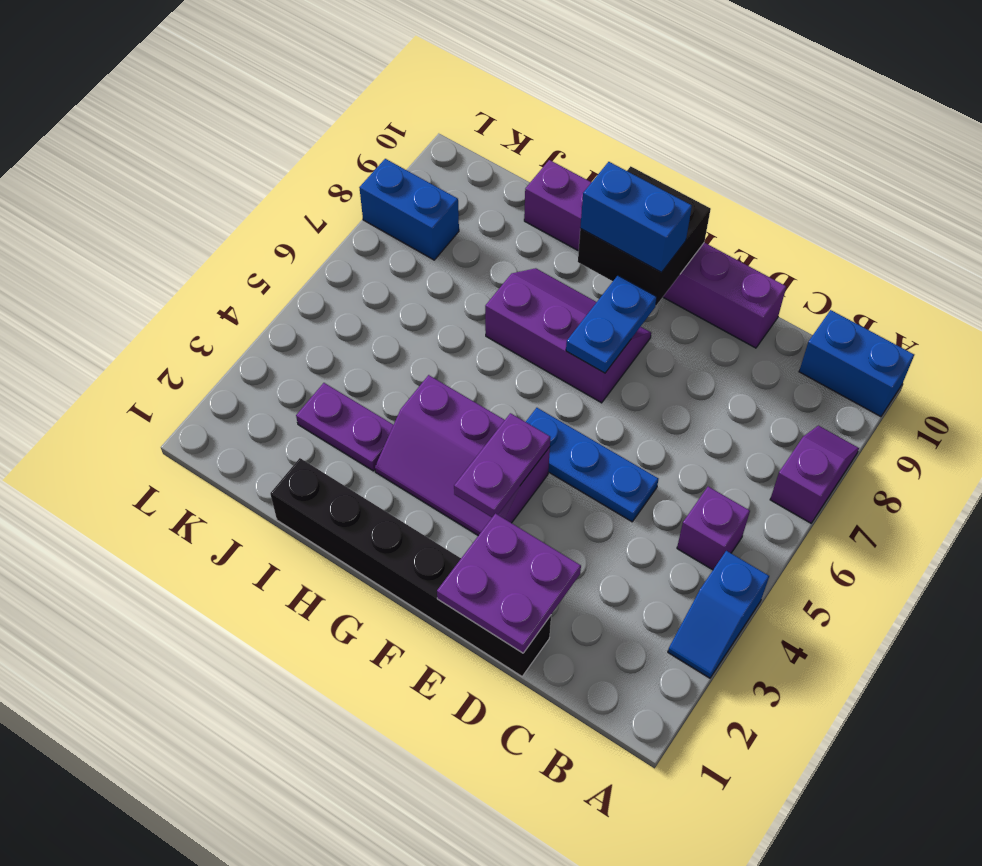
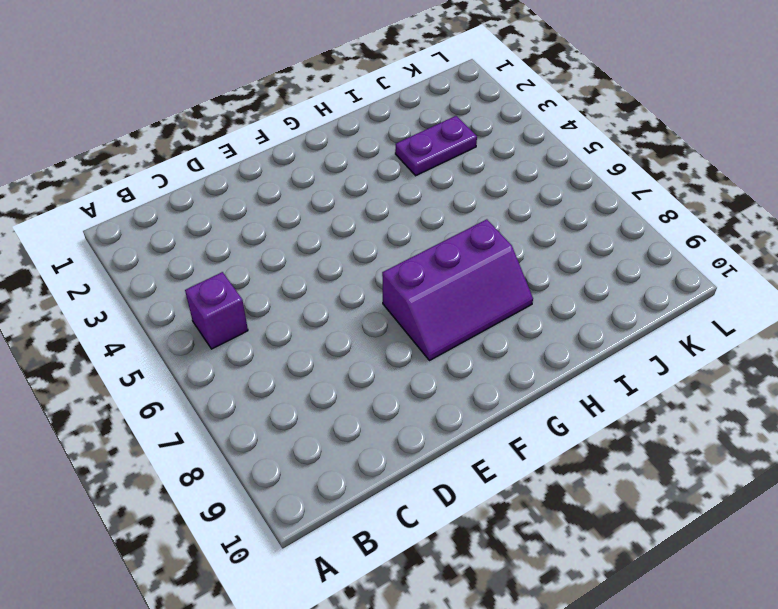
none -> blue 1x2 slope [668,551,769,678]
none -> purple 1x2 slope [770,426,859,523]
none -> blue 1x2 brick [799,310,914,417]

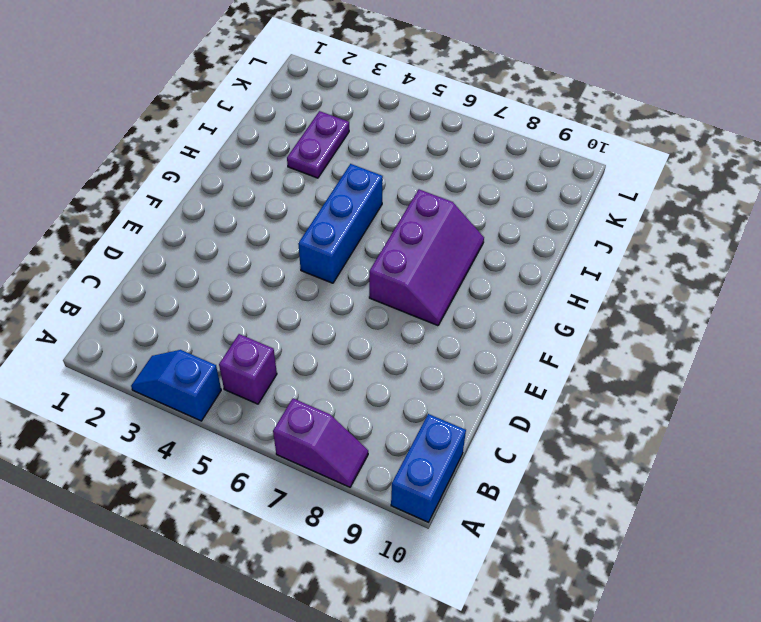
blue 1x3 brick [298,164,383,283] -> blue 1x3 plate [526,408,658,522]
none -> black 1x6 brick [270,458,551,676]
none -> purple 1x6 brick [524,160,786,348]
none -> purple 2x3 slope [375,375,550,536]

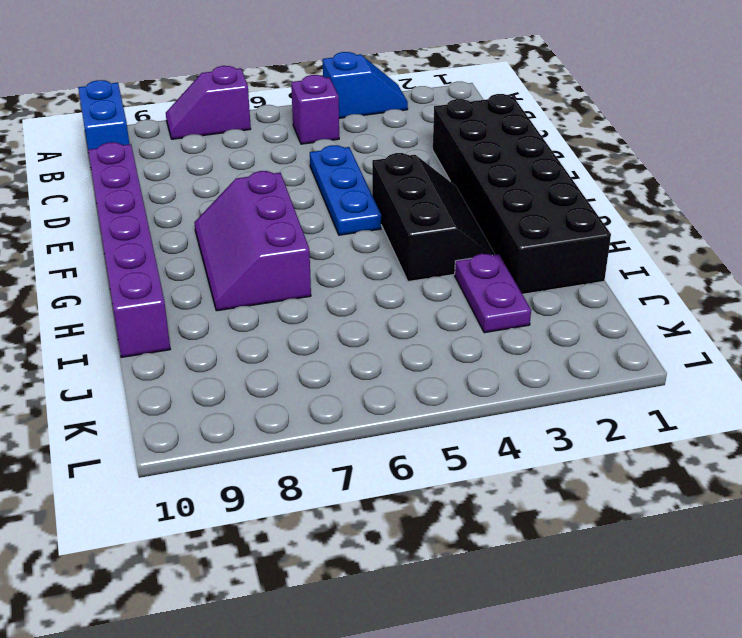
black 2x6 brick [433,94,611,294] -> black 1x6 brick [270,458,551,676]
black 2x3 slope [372,153,495,282] -> purple 2x3 slope [375,375,550,536]
none -> blue 1x2 brick [359,159,459,260]
none -> purple 2x2 plate [437,514,581,653]
none -> purple 1x2 plate [454,413,550,517]

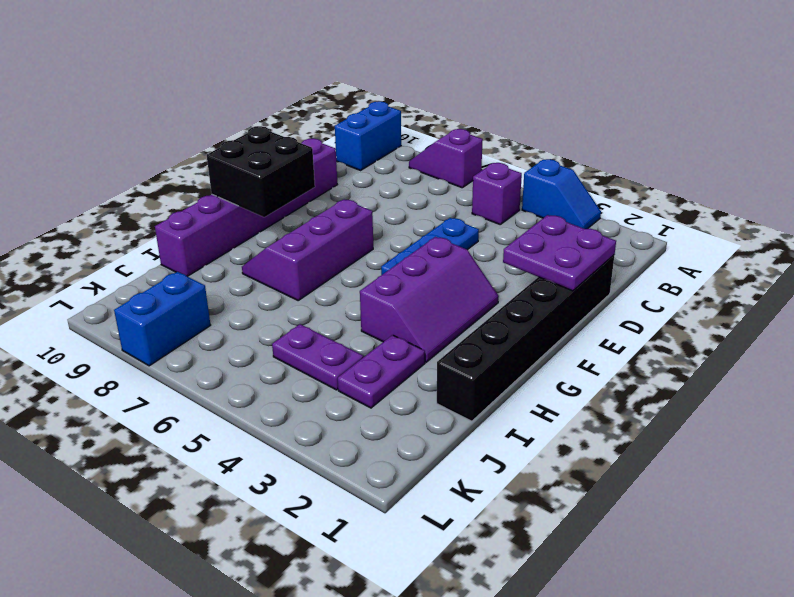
purple 1x2 plate [272,324,363,390] -> purple 1x2 plate moved to [454,413,550,517]
none -> blue 1x2 plate [566,276,657,373]
none -> blue 1x2 brick [580,162,692,272]

